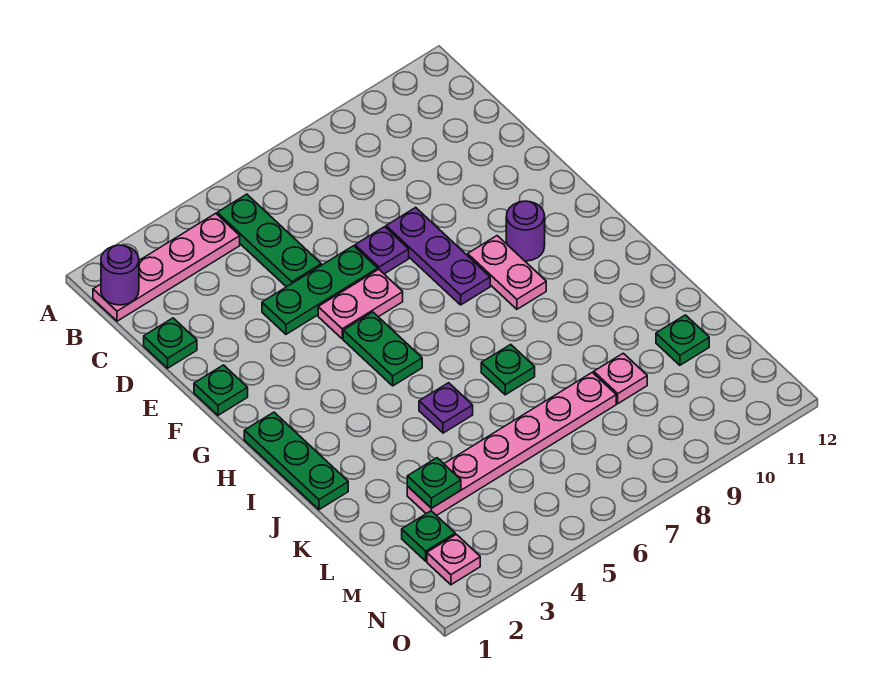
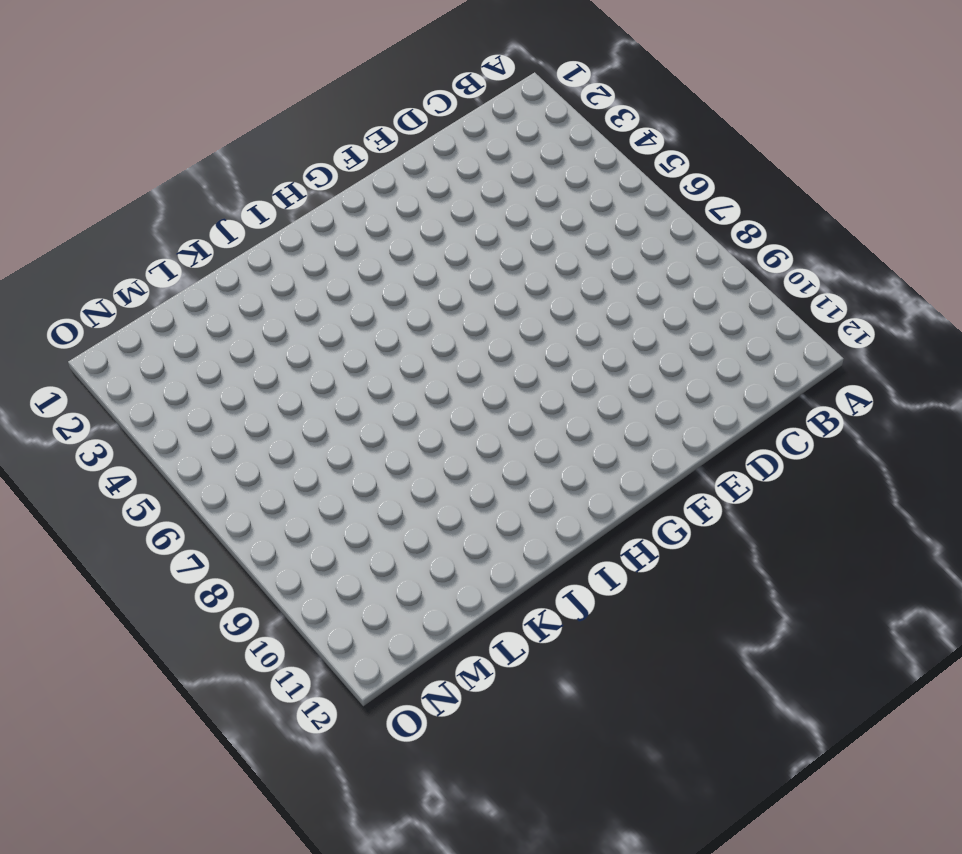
none -> pink 1x4 plate [93,213,240,321]
none -> green 1x3 plate [217,194,321,287]
none -> green 1x1 plate [144,318,197,368]

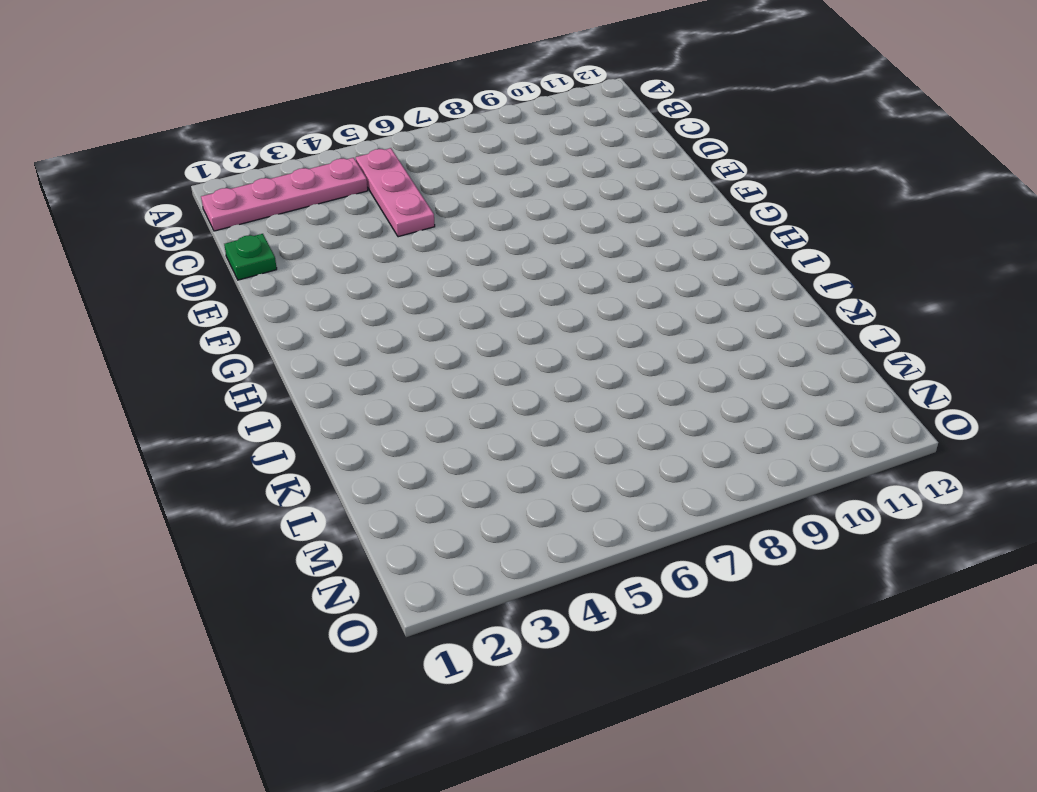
pink 1x3 plate [356,148,435,237] -> green 1x3 plate [217,194,321,287]
none -> green 1x3 plate [262,246,378,334]
none -> purple 1x1 plate [355,227,409,274]
none -> purple 1x3 plate [386,207,490,305]

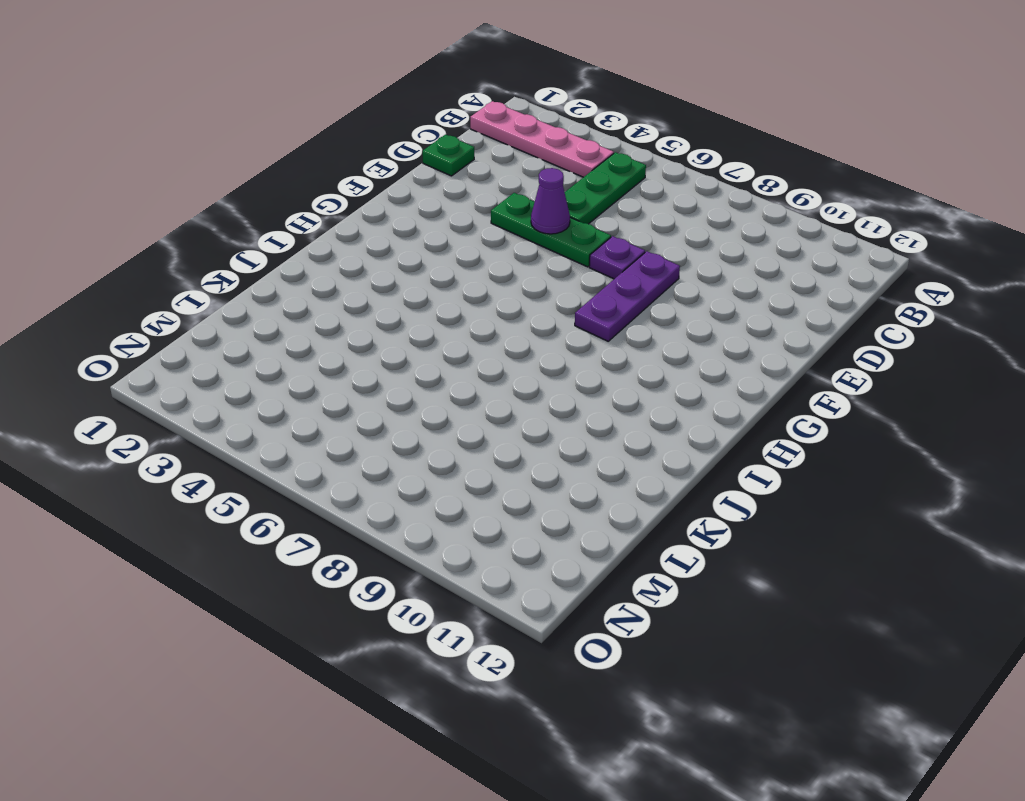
purple 1x1 cone [531,168,570,234] -> none
none -> green 1x1 plate [194,365,248,415]
none -> pink 1x2 plate [318,269,403,339]
none -> green 1x2 plate [343,312,422,386]

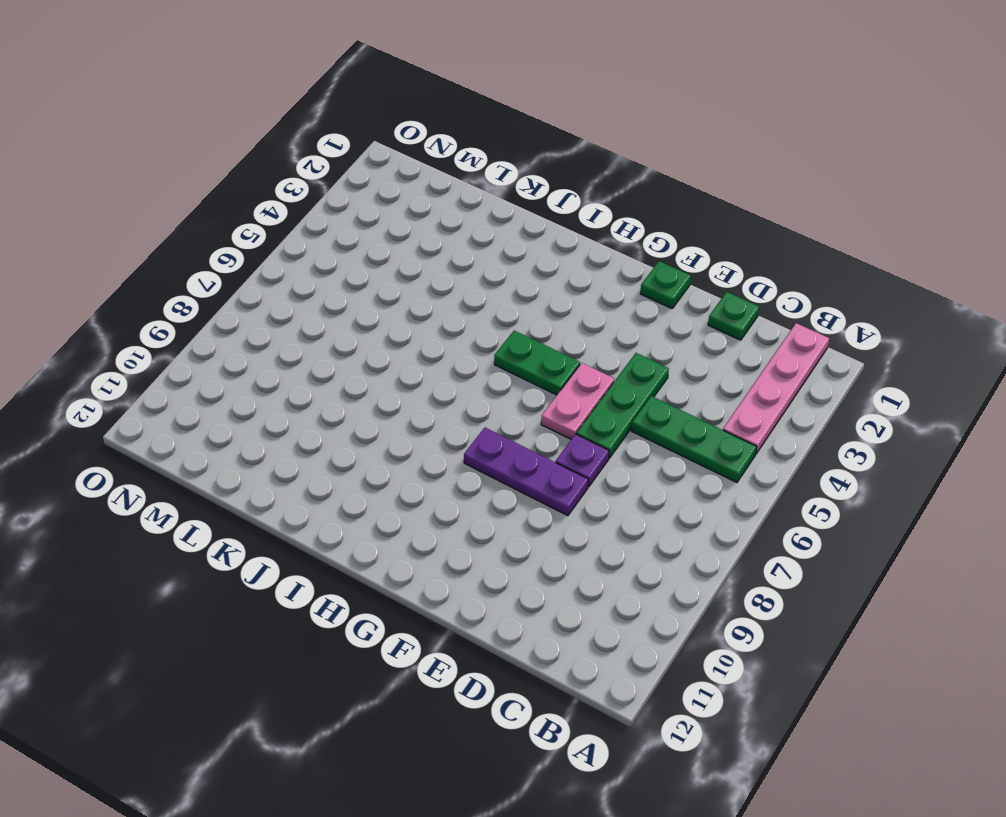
none -> pink 1x2 plate [468,236,546,309]
none -> purple 1x1 round brick [506,201,545,261]
none -> green 1x3 plate [244,412,348,510]

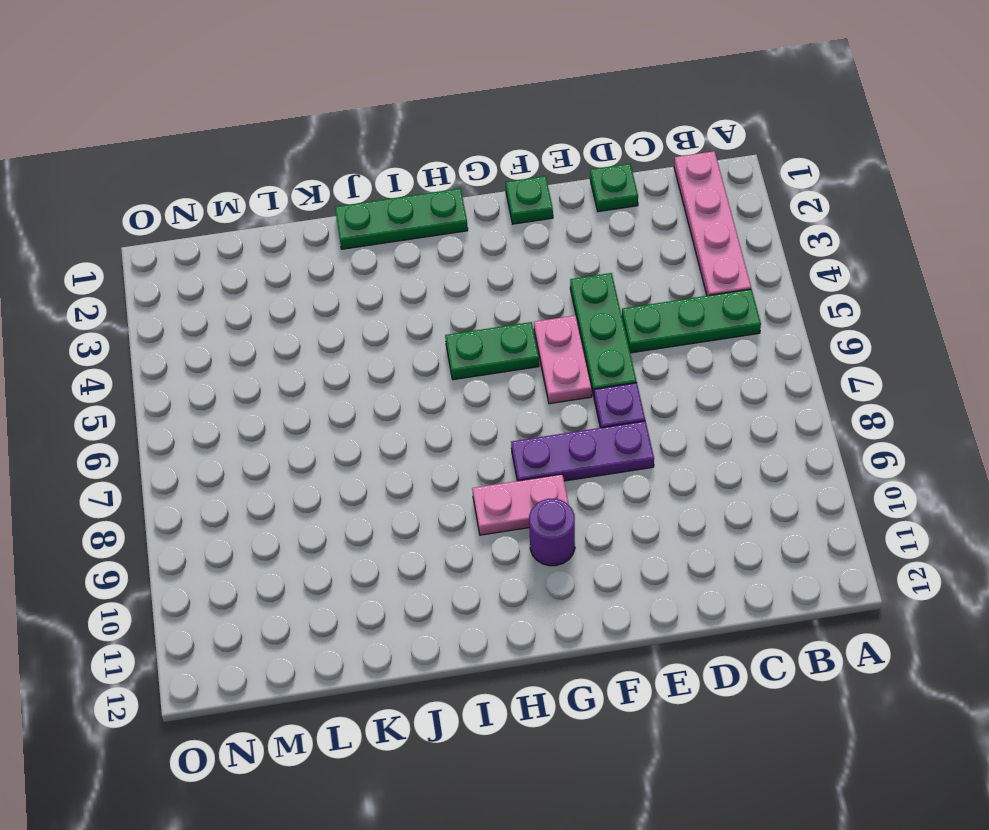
none -> purple 1x1 plate [419,383,473,433]
none -> green 1x1 plate [481,344,535,395]
none -> pink 1x6 plate [407,372,616,516]

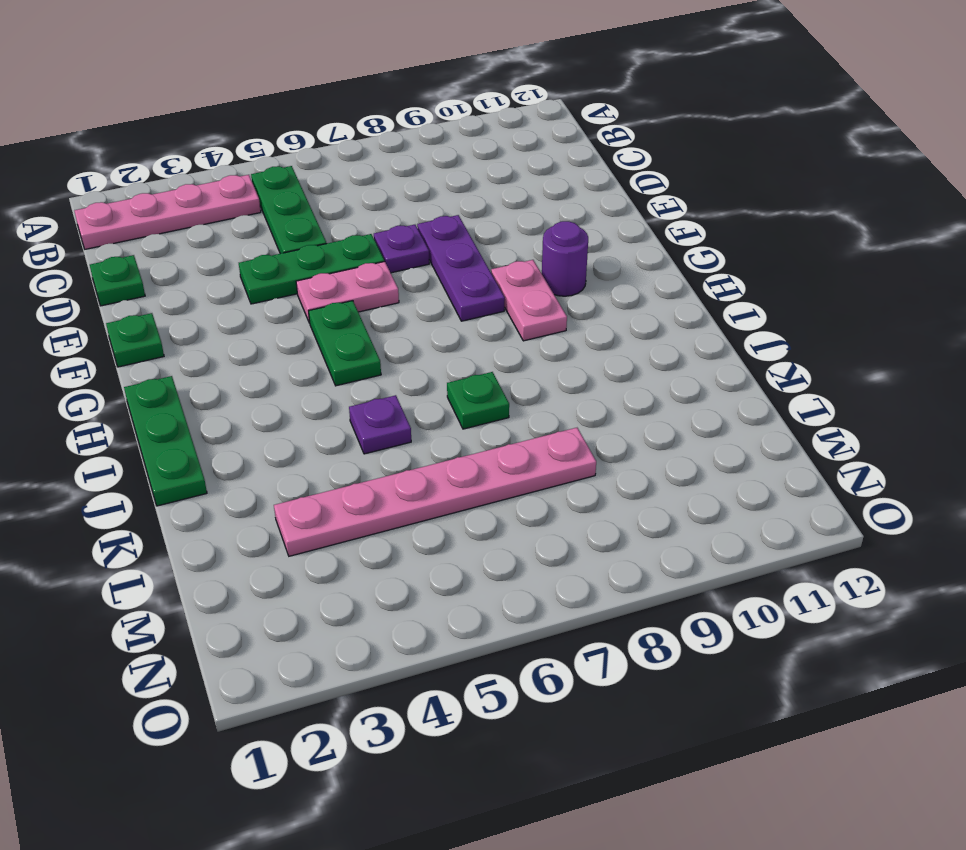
none -> pink 1x1 plate [594,353,647,404]
none -> green 1x1 plate [656,315,709,365]
none -> green 1x1 plate [402,511,455,561]

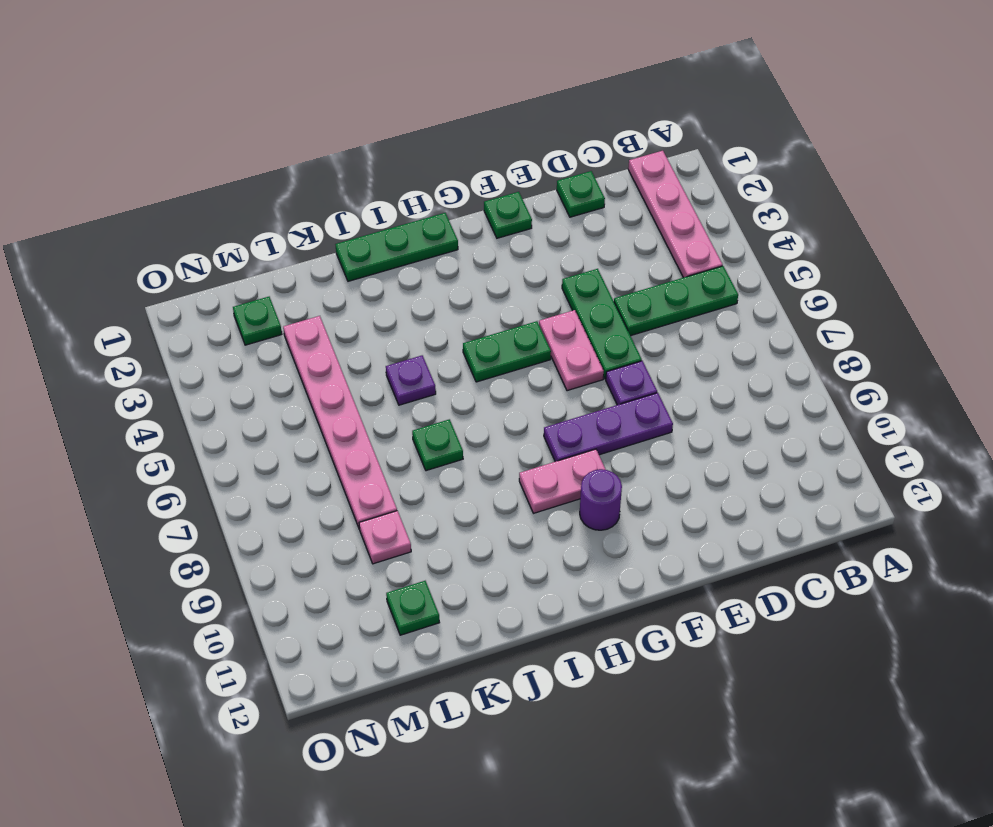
none -> pink 1x1 plate [427,534,480,585]
none -> purple 1x1 round brick [101,245,139,305]
none -> green 1x1 plate [407,458,461,508]

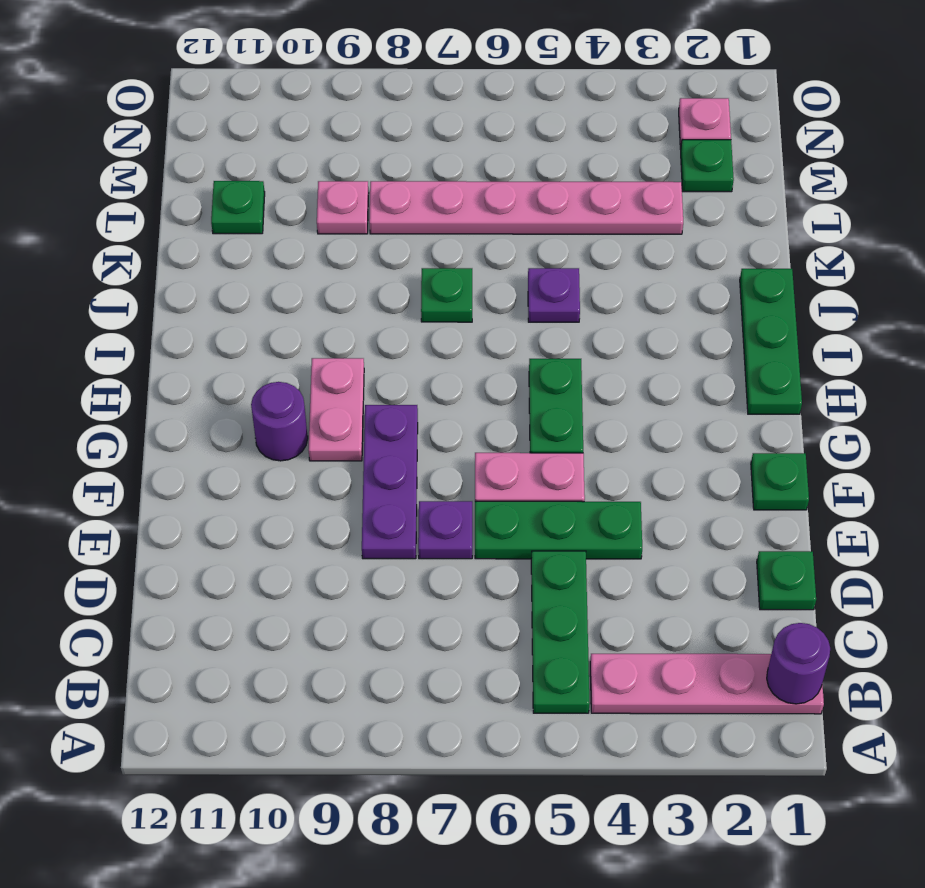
none -> green 1x1 plate [407,458,461,508]

